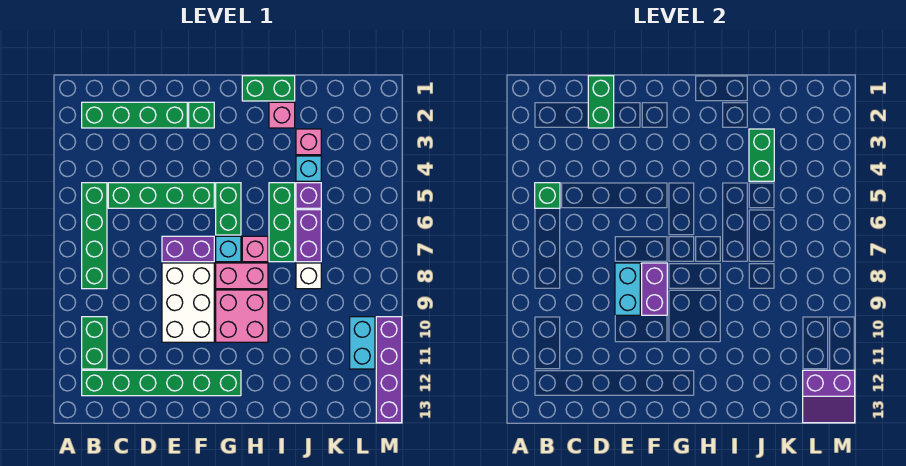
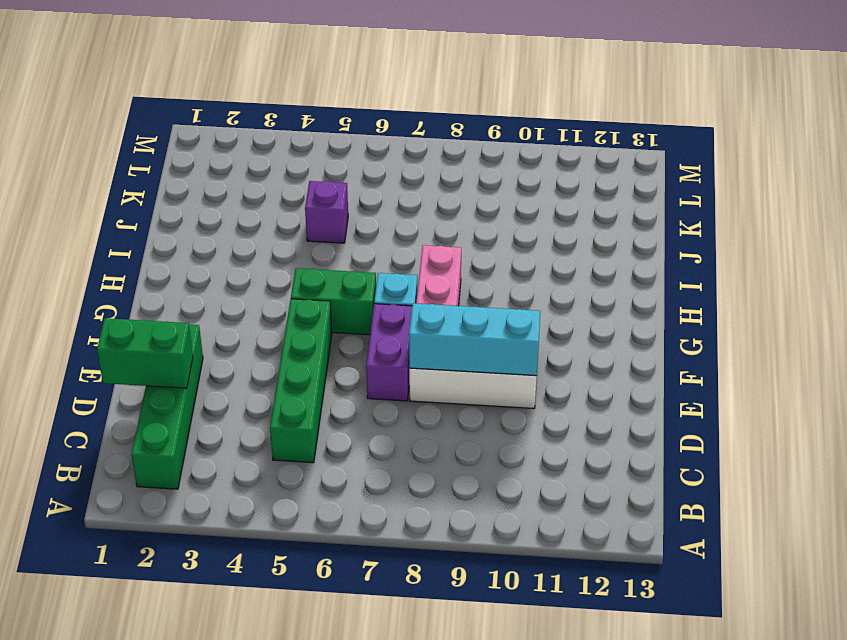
cyan 1x3 brick [409,303,540,376] -> cyan 1x2 brick [615,263,640,315]
none -> green 1x4 brick [82,183,107,289]
none -> green 1x2 brick [82,317,107,369]
none -> green 1x6 brick [82,370,241,396]

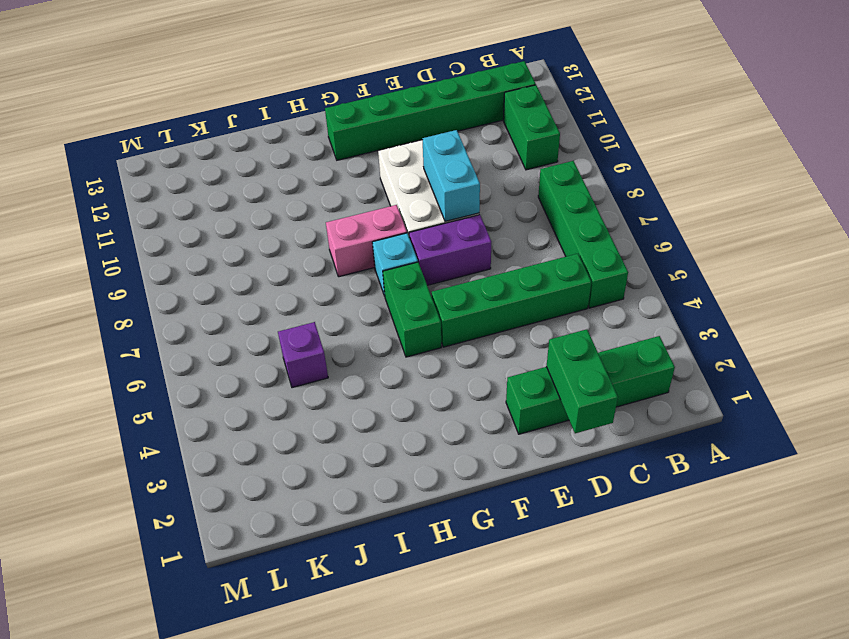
none -> green 1x1 brick [189,102,214,128]
none -> pink 2x2 brick [216,290,268,342]
none -> green 1x2 brick [242,76,295,101]

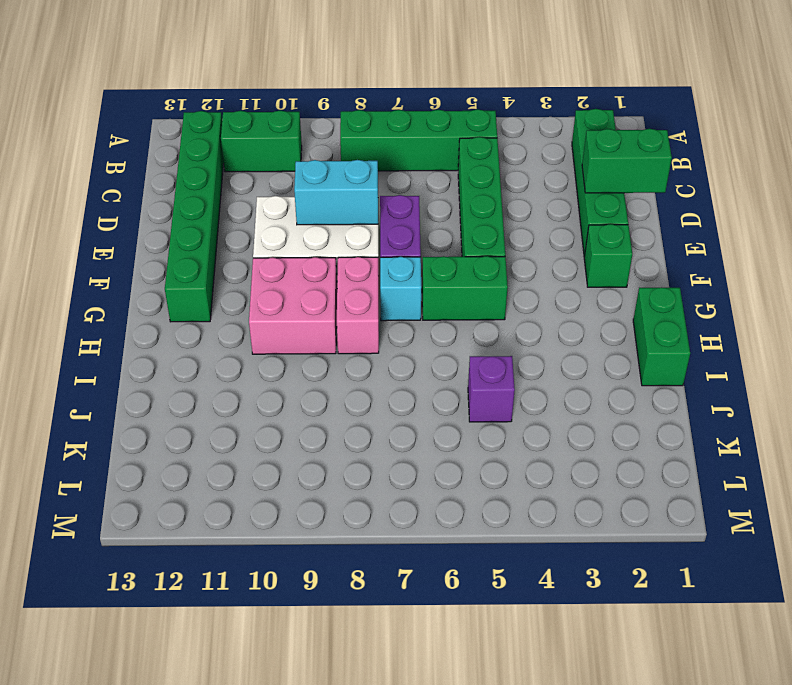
none -> pink 1x1 brick [242,236,268,262]
none -> pink 1x1 brick [269,102,295,128]
none -> green 1x3 brick [269,183,295,262]

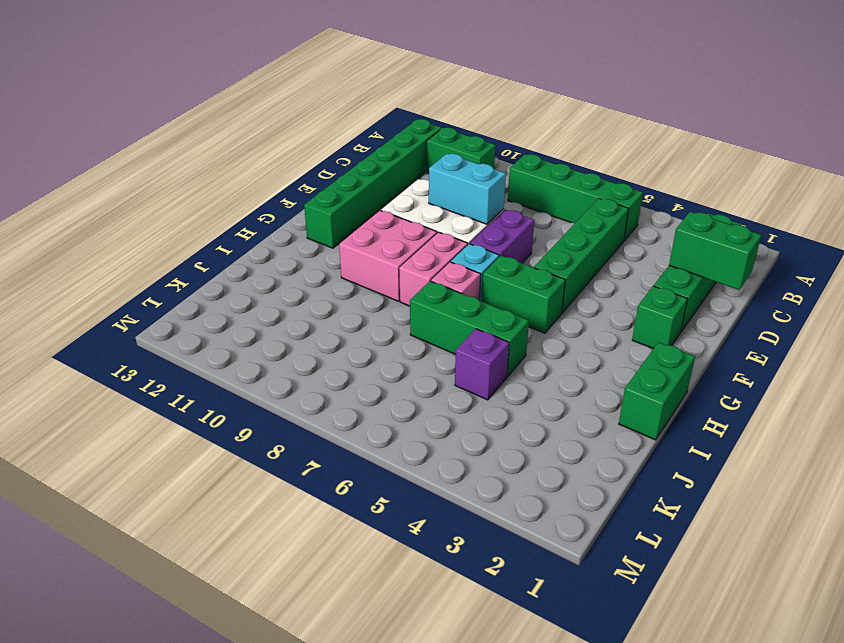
none -> pink 1x1 brick [269,102,295,128]
none -> pink 1x1 brick [296,129,321,155]
none -> cyan 1x1 brick [296,156,321,181]

